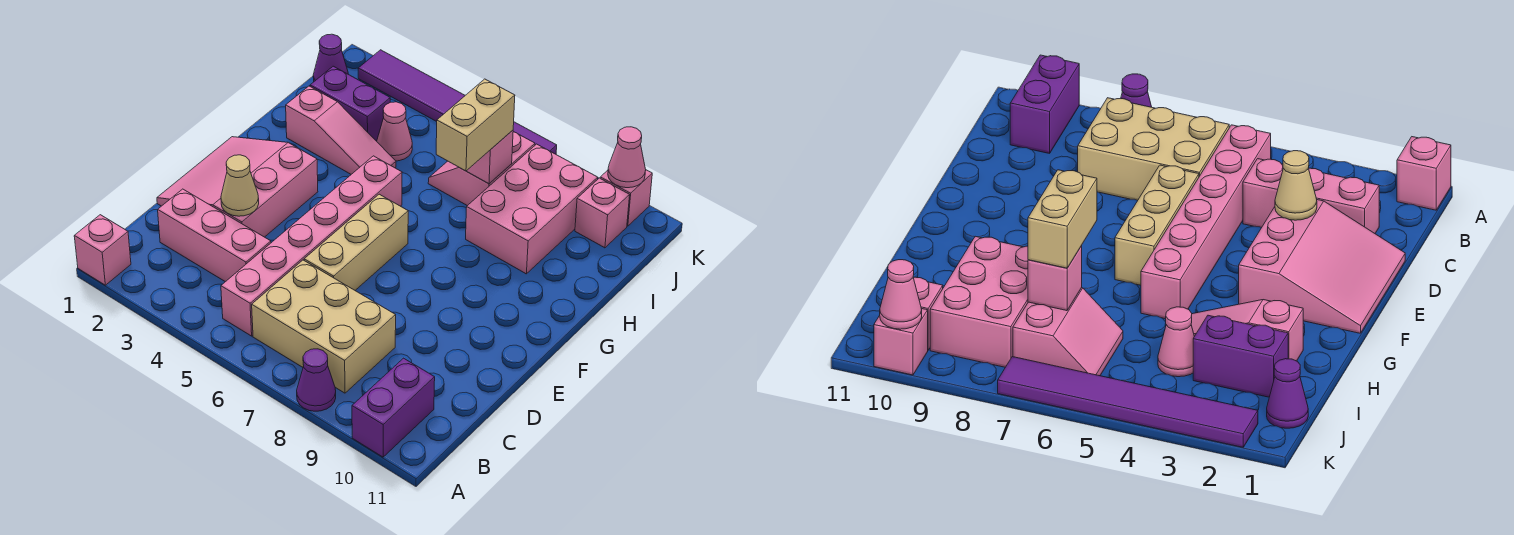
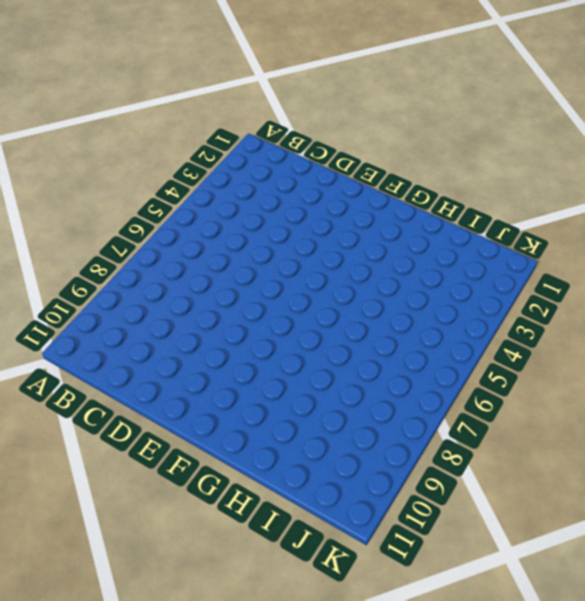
none -> pink 1x1 brick [74,215,131,285]
none -> purple 1x1 cone [297,349,336,411]
none -> purple 1x2 brick [352,358,435,457]

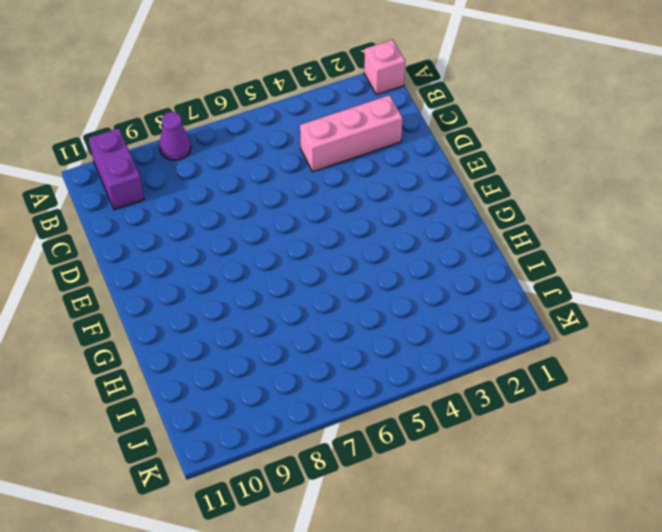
none -> pink 1x6 brick [221,156,402,336]
none -> tan 2x3 brick [252,260,396,393]
none -> pink 3x3 slope [157,137,318,237]

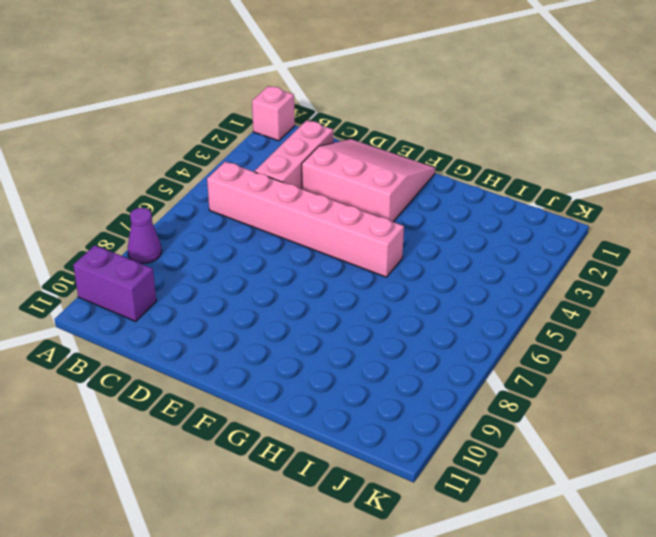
none -> tan 2x3 brick [252,260,396,393]
none -> tan 1x3 brick [304,194,408,290]
none -> pink 1x3 slope [286,86,396,174]

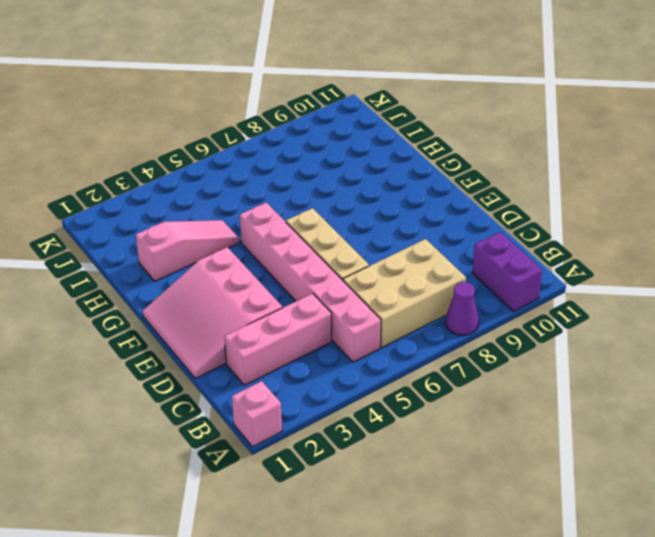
none -> pink 2x3 brick [466,144,598,274]
none -> purple 1x2 brick [310,66,390,141]
none -> pink 1x1 cone [377,102,412,161]

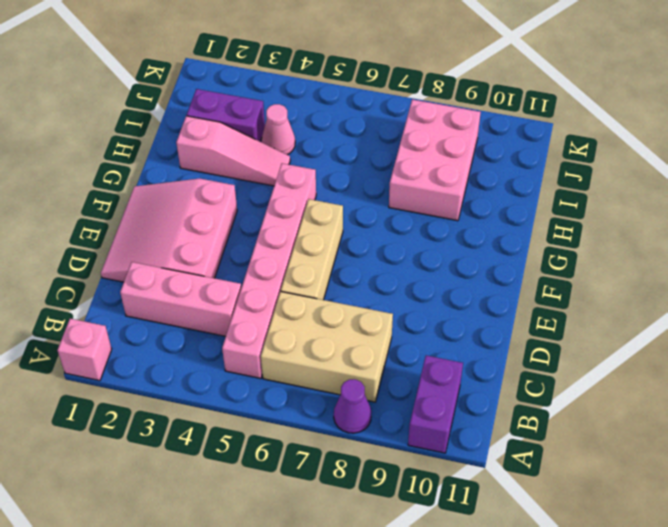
none -> pink 2x2 slope [428,132,535,206]
none -> purple 1x1 cone [313,34,348,81]
none -> pink 1x1 brick [575,178,630,248]

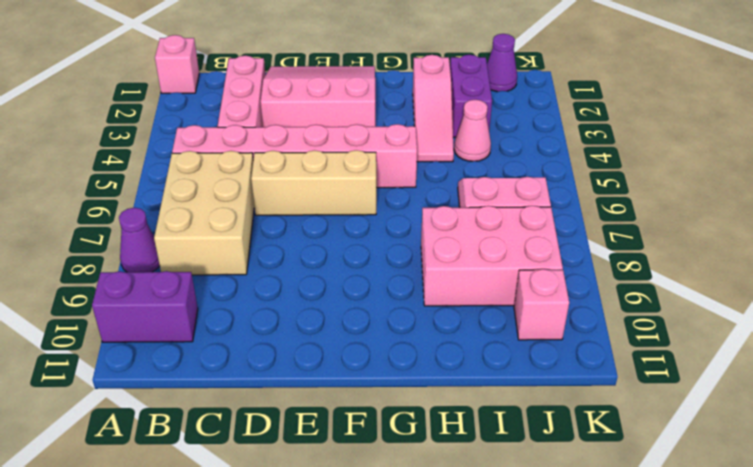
none -> purple 1x6 tile [358,50,557,154]
none -> pink 1x1 brick [600,170,652,226]
none -> tan 1x1 cone [221,155,259,216]

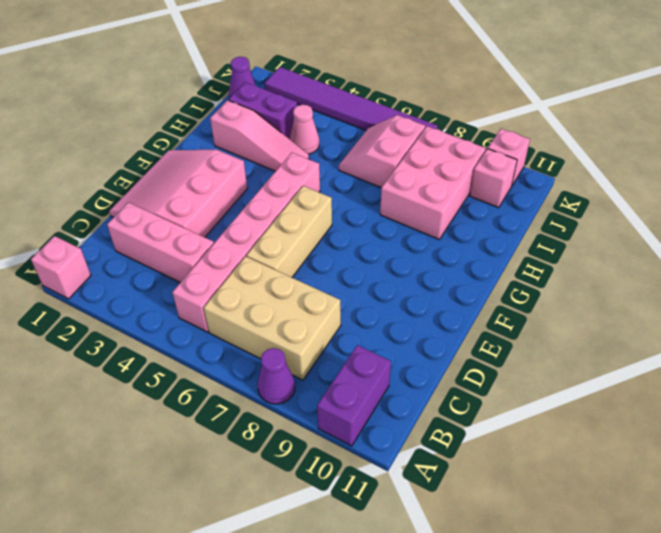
none -> tan 1x1 cone [221,155,259,216]
none -> pink 1x1 brick [467,130,513,184]
none -> pink 1x1 cone [608,127,646,188]

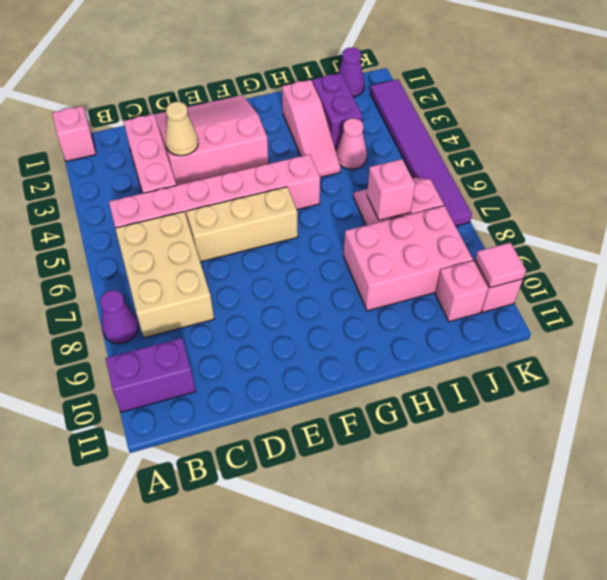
pink 1x1 tile [475,243,526,288] -> pink 1x1 cone [608,127,646,188]
none -> tan 1x2 brick [436,79,515,171]

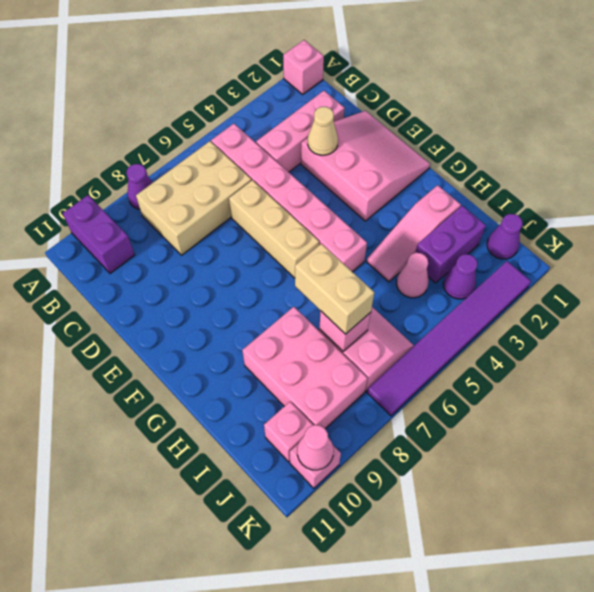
purple 1x1 cone [443,254,477,299] -> none

